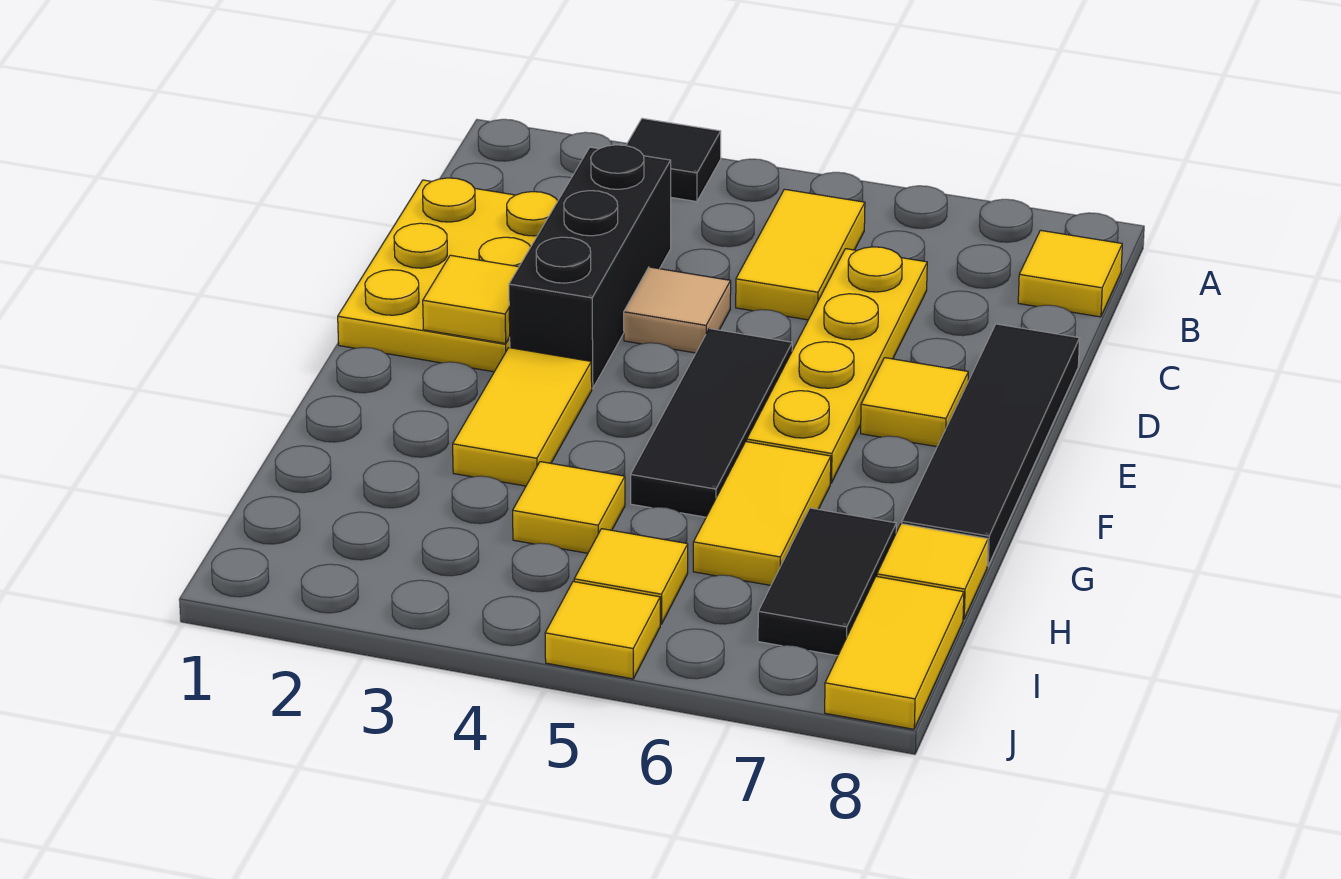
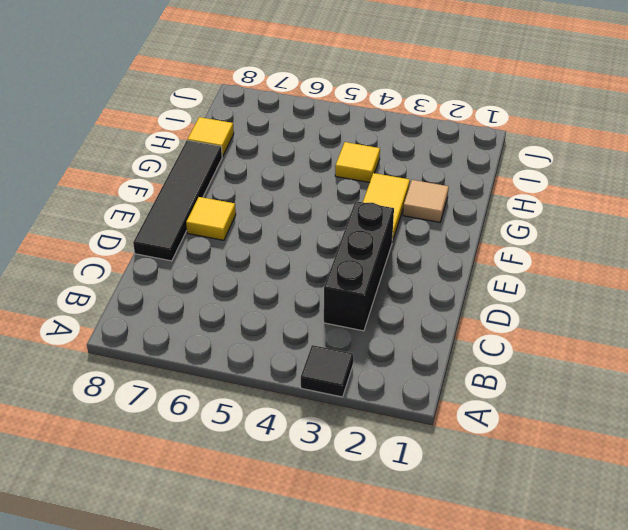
tan 1x1 tile [403,180,449,222] -> tan 1x1 tile moved to [624,267,731,353]
none -> yellow 1x2 tile [736,189,865,320]
none -> yellow 1x1 tile [1018,230,1122,317]
none -> yellow 2x3 plate [338,178,558,372]

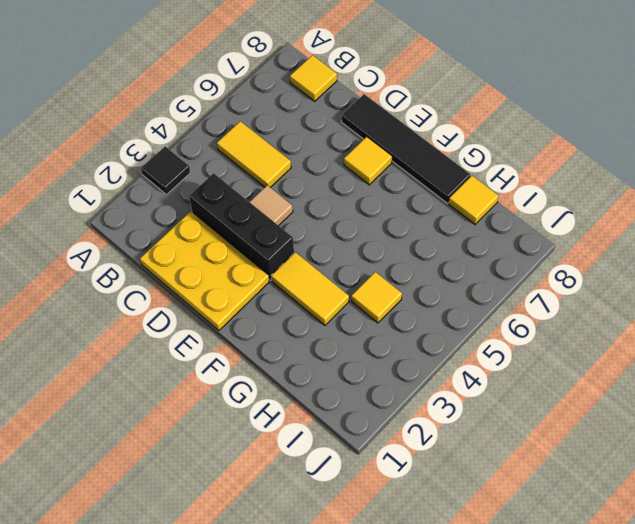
none -> yellow 1x4 plate [747,247,927,483]
none -> black 1x3 tile [631,329,792,517]
none -> yellow 1x2 tile [693,442,831,585]

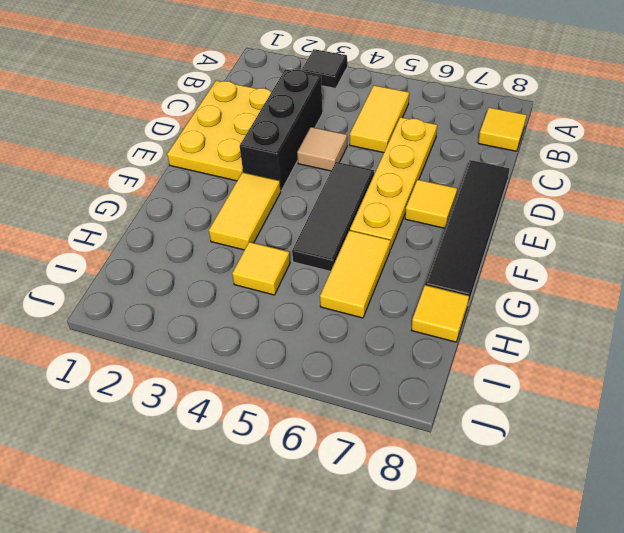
none -> black 1x2 tile [758,508,896,656]
none -> yellow 1x1 tile [574,529,688,624]
none -> yellow 1x2 tile [825,577,964,729]

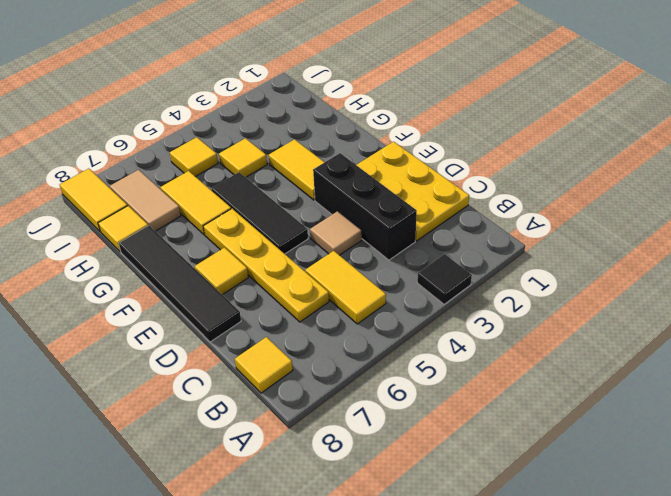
tan 1x2 tile [110,170,181,231] -> black 1x2 tile [758,508,896,656]
none -> yellow 1x1 tile [545,582,660,679]
none -> yellow 1x1 tile [423,255,519,344]

